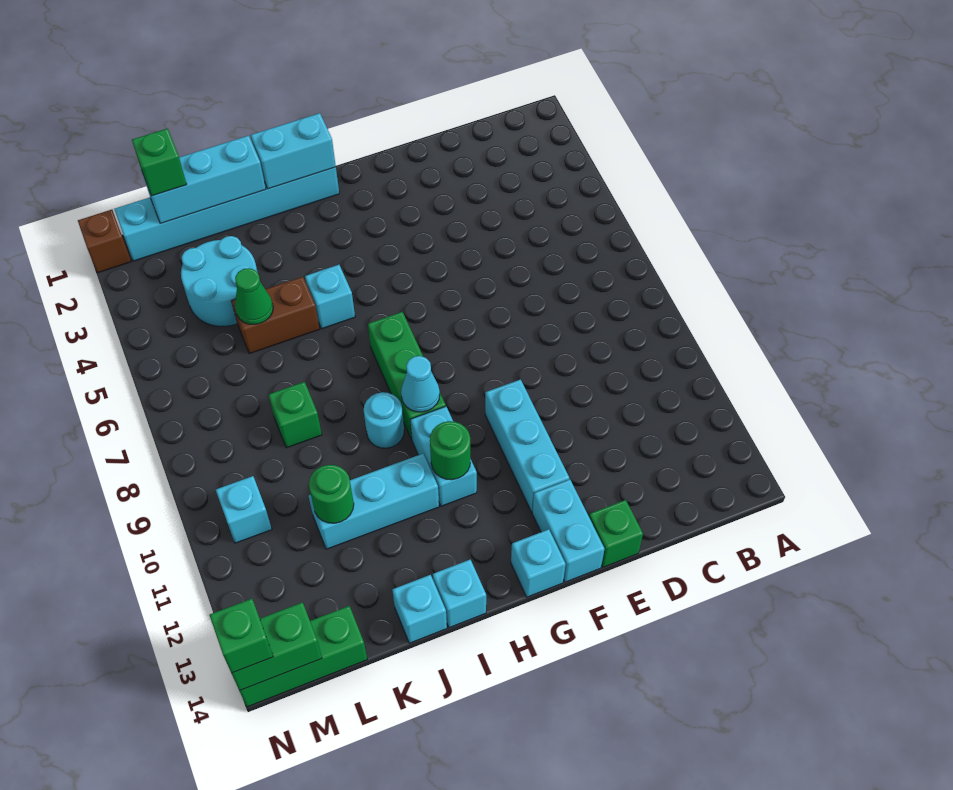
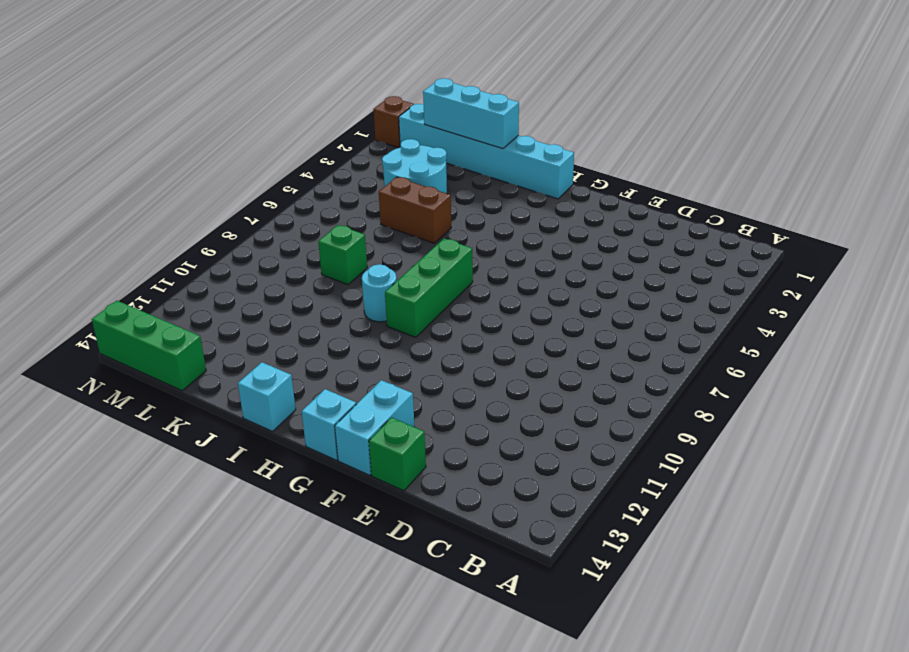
none -> cyan 1x3 brick [485,380,569,512]
none -> cyan 1x2 brick [410,406,477,506]
none -> cyan 1x1 brick [305,265,355,329]

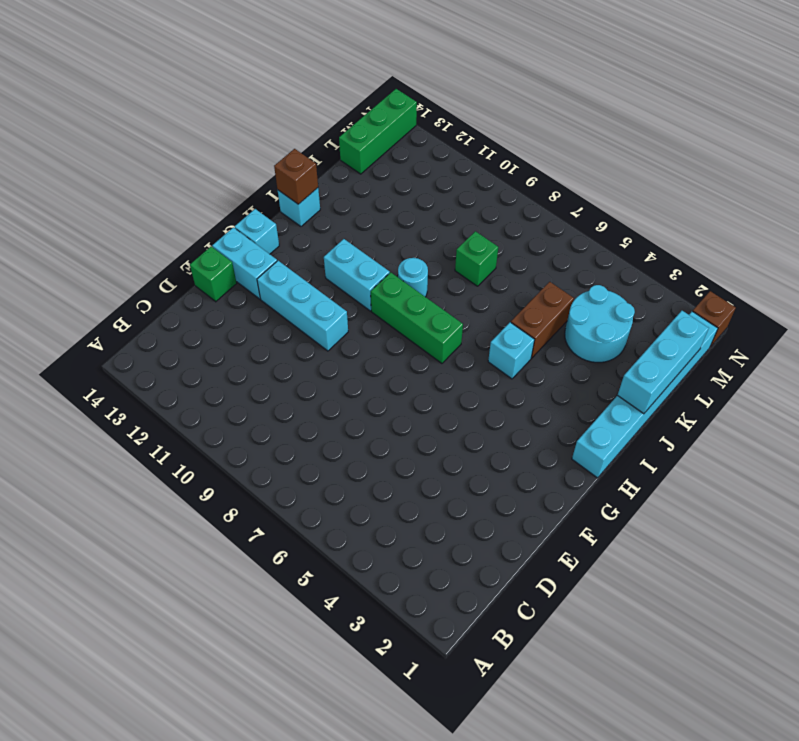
brown 1x1 brick [274,149,318,204] -> none
none -> cyan 1x3 brick [309,454,439,549]
none -> cyan 1x1 brick [392,575,447,643]
none -> cyan 1x1 brick [216,476,272,543]

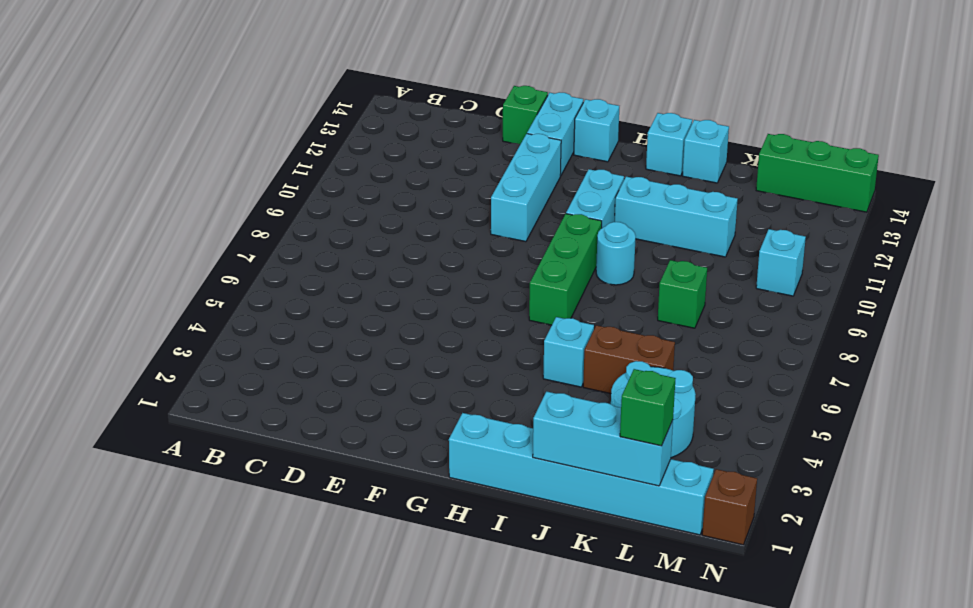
none -> cyan 1x2 brick [251,113,336,189]
none -> cyan 1x1 cone [401,356,440,412]
none -> green 1x1 round brick [430,421,470,480]

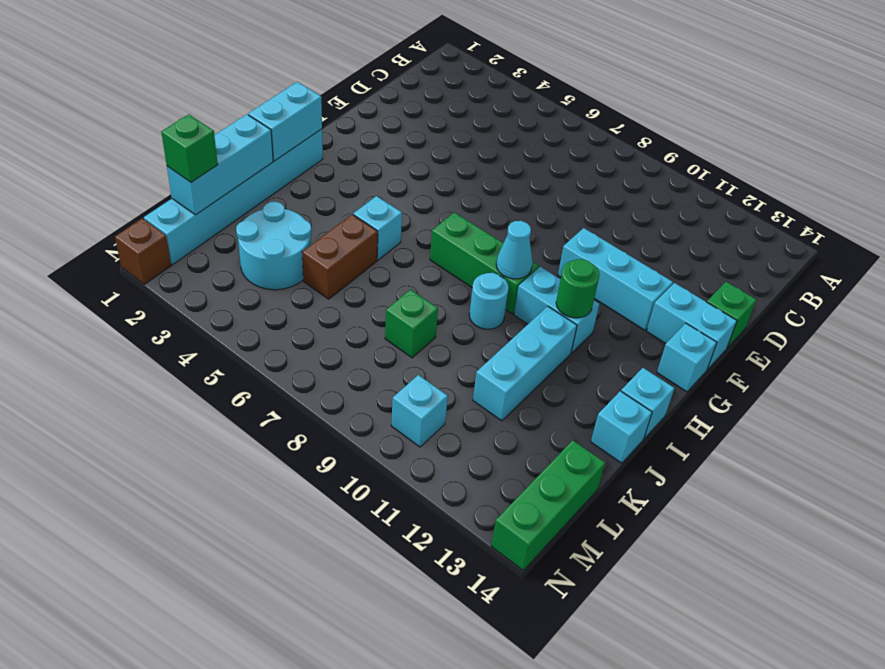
none -> green 1x1 cone [235,268,273,324]
none -> green 1x1 round brick [309,465,354,523]
none -> green 1x2 brick [232,602,322,691]

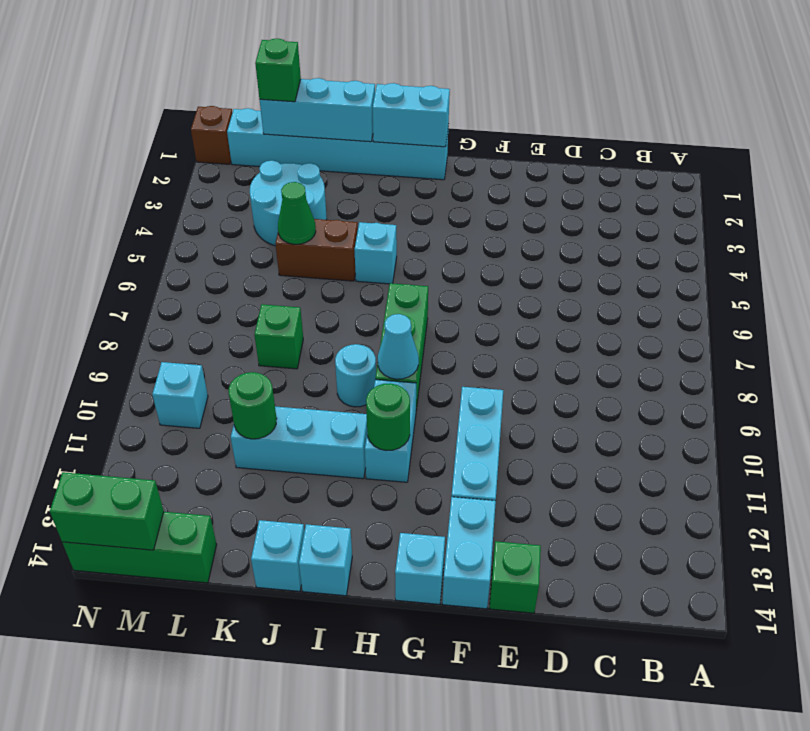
none -> green 1x1 brick [210,599,273,673]

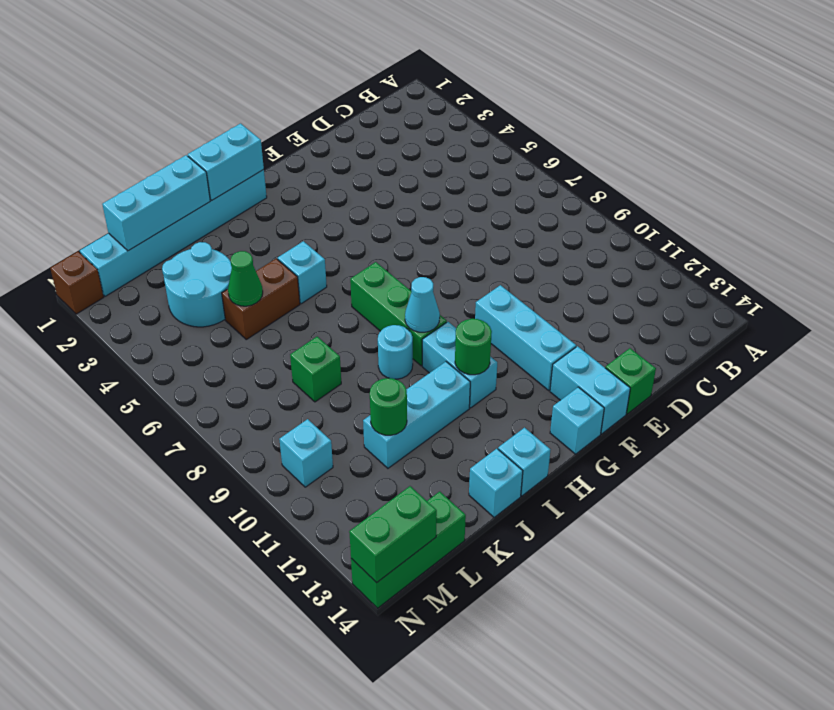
none -> green 1x1 brick [132,129,187,196]
none -> green 1x1 brick [210,599,273,673]

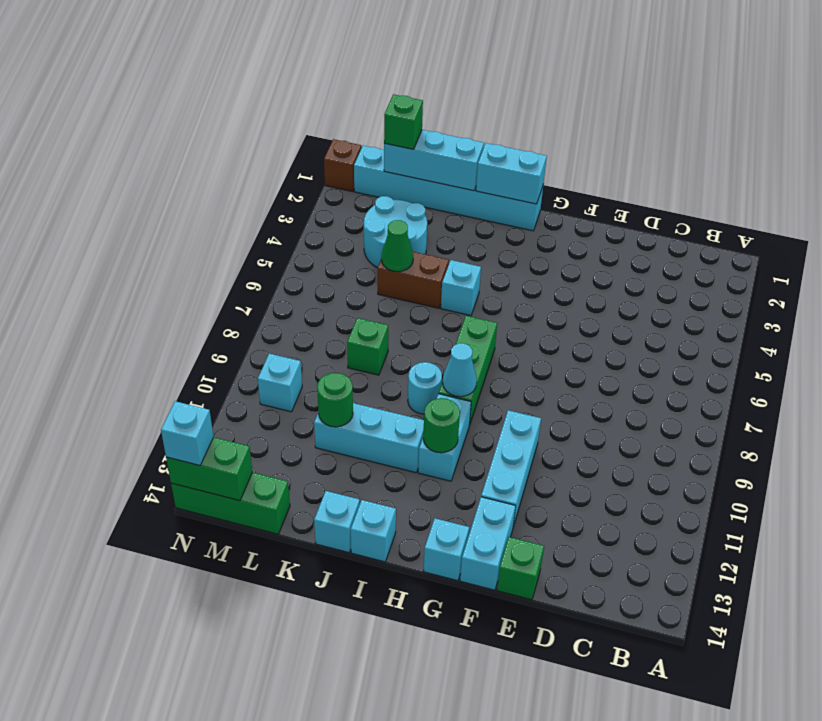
cyan 1x1 brick [161,401,213,465] -> green 1x1 brick [210,599,273,673]

